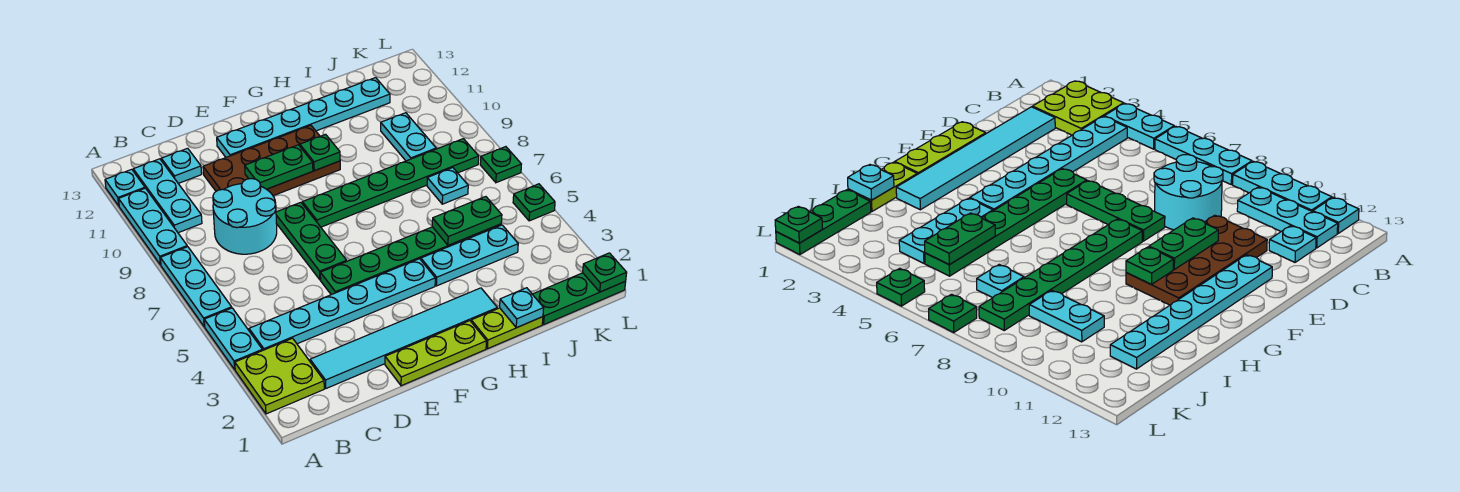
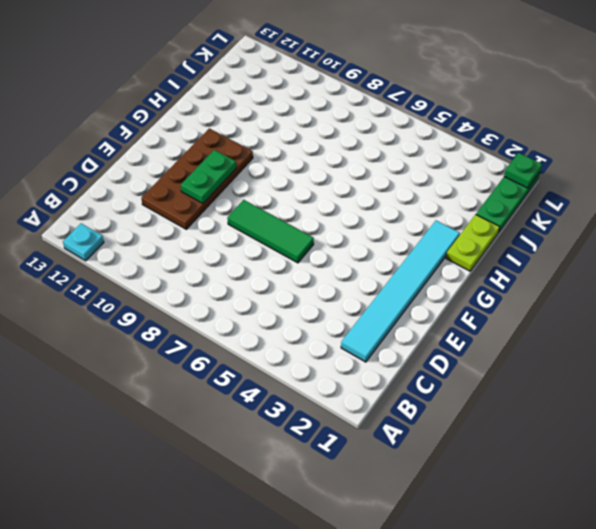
green 1x3 tile [227,200,314,263] -> green 1x3 plate [276,202,347,280]
none -> lime 2x2 plate [235,338,324,414]
none -> cyan 1x2 plate [204,308,262,369]
none -> cyan 1x3 plate [160,247,232,327]

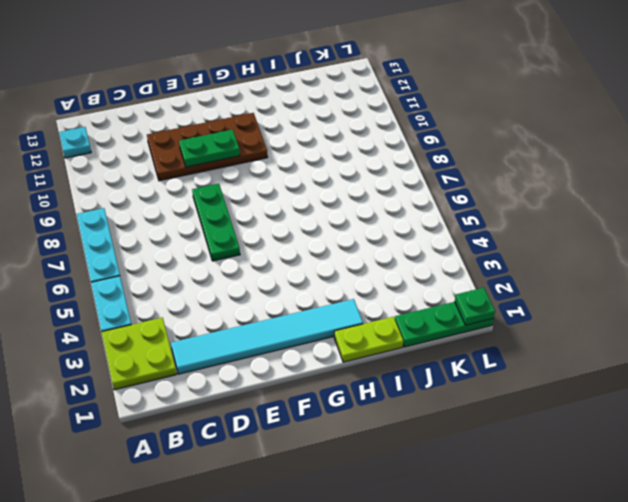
none -> cyan 1x3 plate [119,188,187,265]
none -> cyan 1x6 plate [249,259,435,351]
none -> cyan 1x3 plate [133,159,202,233]

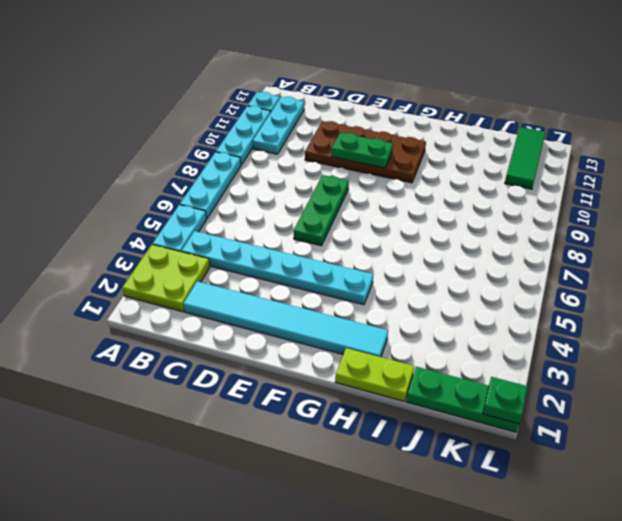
green 1x3 tile [505,127,545,189] -> none
none -> cyan 2x2 round brick [213,179,277,254]
none -> cyan 1x1 plate [161,148,202,183]
none -> lime 1x3 plate [385,321,486,386]

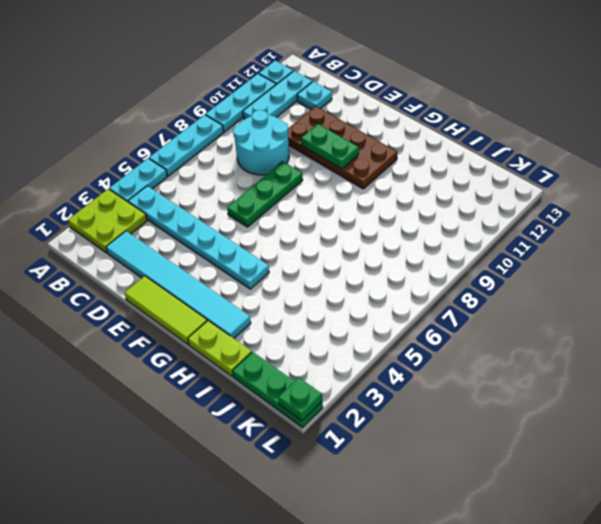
lime 1x3 tile [125,276,207,344] -> lime 1x3 plate [385,321,486,386]
none -> green 1x6 plate [320,224,501,295]
none -> cyan 1x6 plate [217,78,390,157]
none -> green 1x6 plate [302,139,479,227]

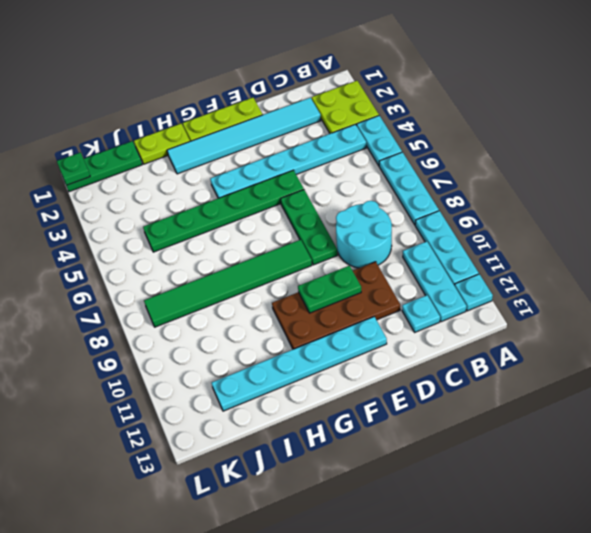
green 1x6 tile [144,240,312,327] -> green 1x6 plate [302,139,479,227]
none -> cyan 1x3 plate [421,225,518,286]
none -> cyan 1x1 plate [427,168,468,204]
none -> cyan 1x2 plate [381,113,436,161]

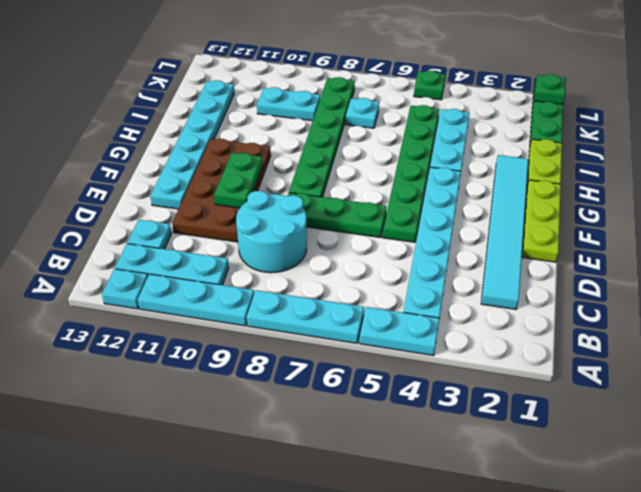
none -> lime 2x2 plate [235,338,324,414]
none -> green 1x1 plate [480,147,521,183]
none -> green 1x1 plate [300,134,340,171]

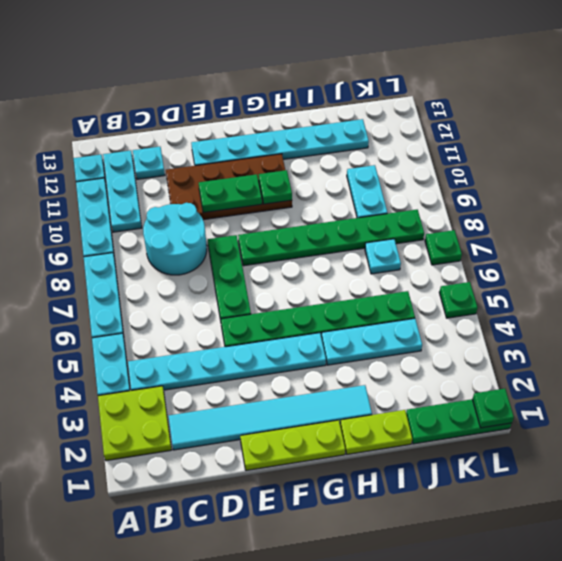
none -> cyan 1x1 plate [500,288,544,328]
none -> green 1x2 plate [432,197,502,245]

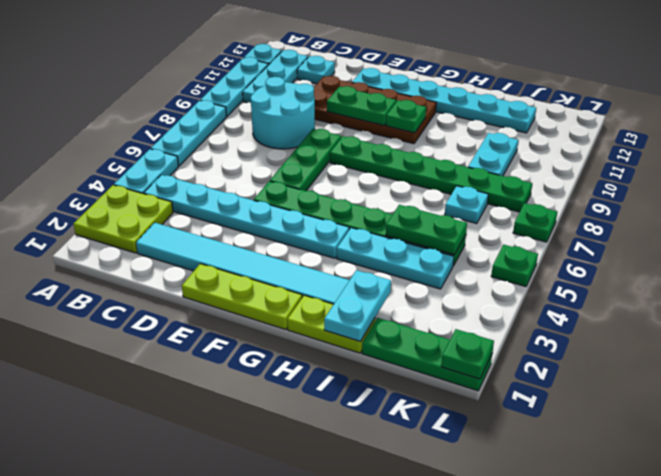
cyan 1x2 plate [324,270,391,341] -> cyan 1x1 plate [500,288,544,328]

